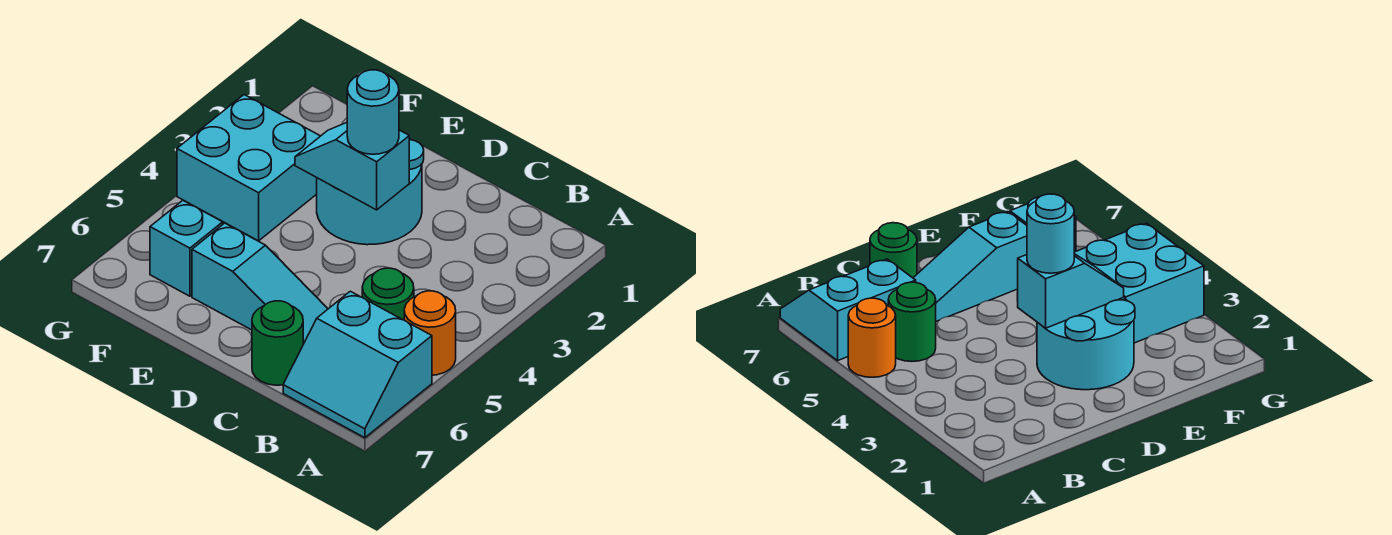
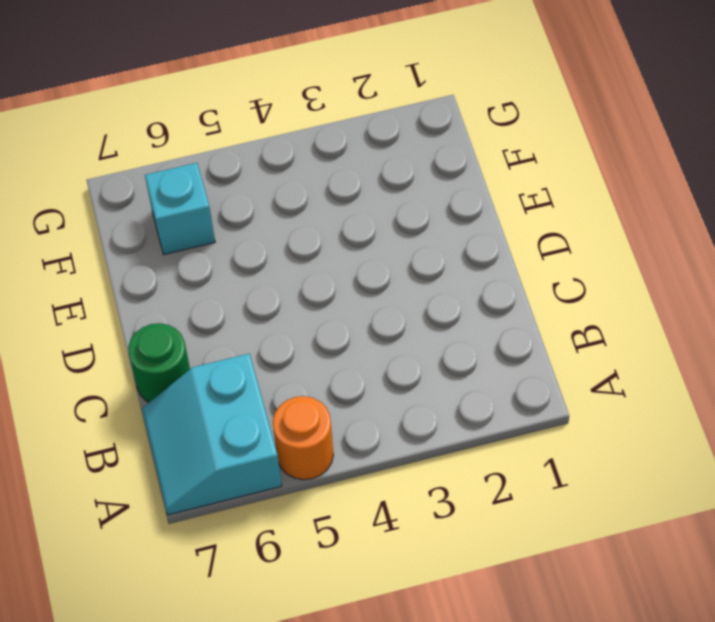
none -> green 1x1 round brick [362,268,414,320]
none -> cyan 1x3 slope [192,223,328,344]

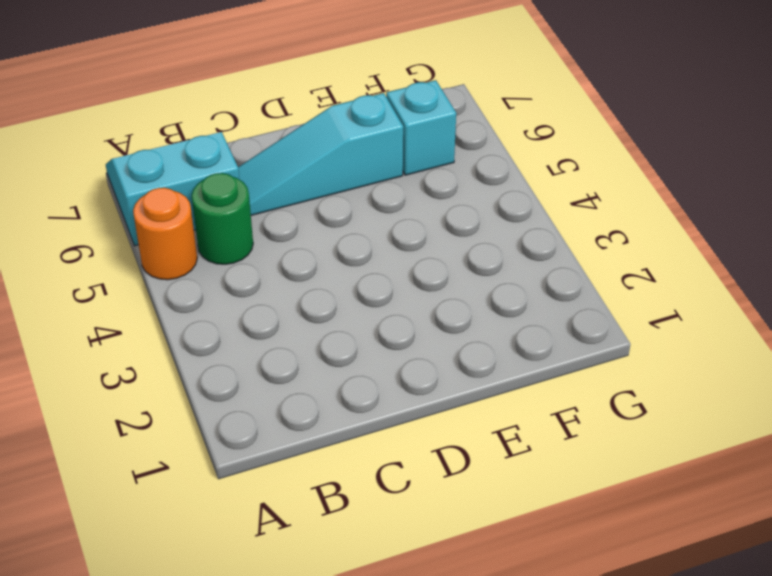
none -> green 1x1 round brick [252,301,303,385]
none -> cyan 2x2 round brick [317,139,424,245]

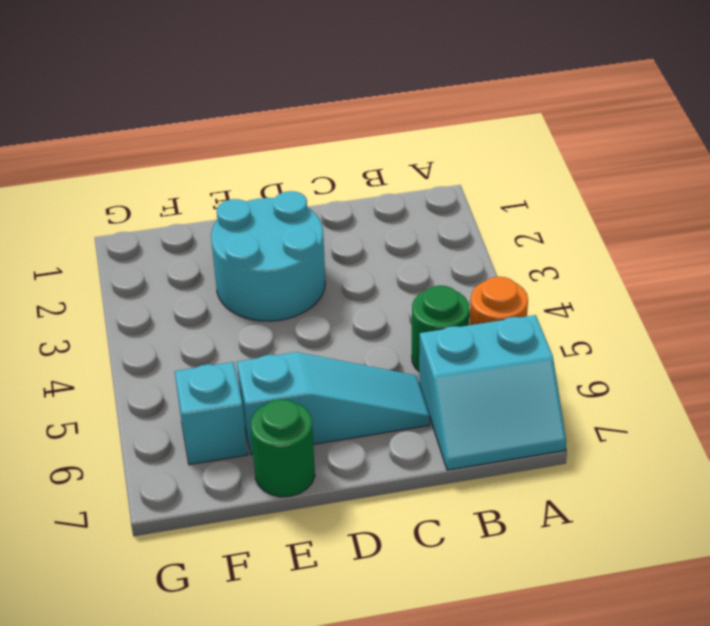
green 1x1 round brick [251,399,315,497] -> green 1x1 round brick moved to [252,301,303,385]
none -> cyan 2x2 brick [177,95,320,241]
none -> cyan 1x2 slope [295,123,409,210]

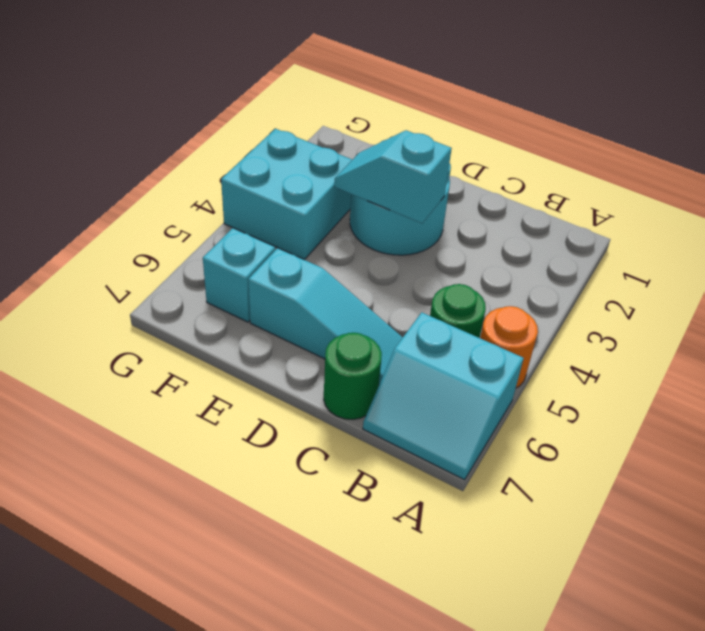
none -> cyan 1x1 round brick [347,70,399,154]

